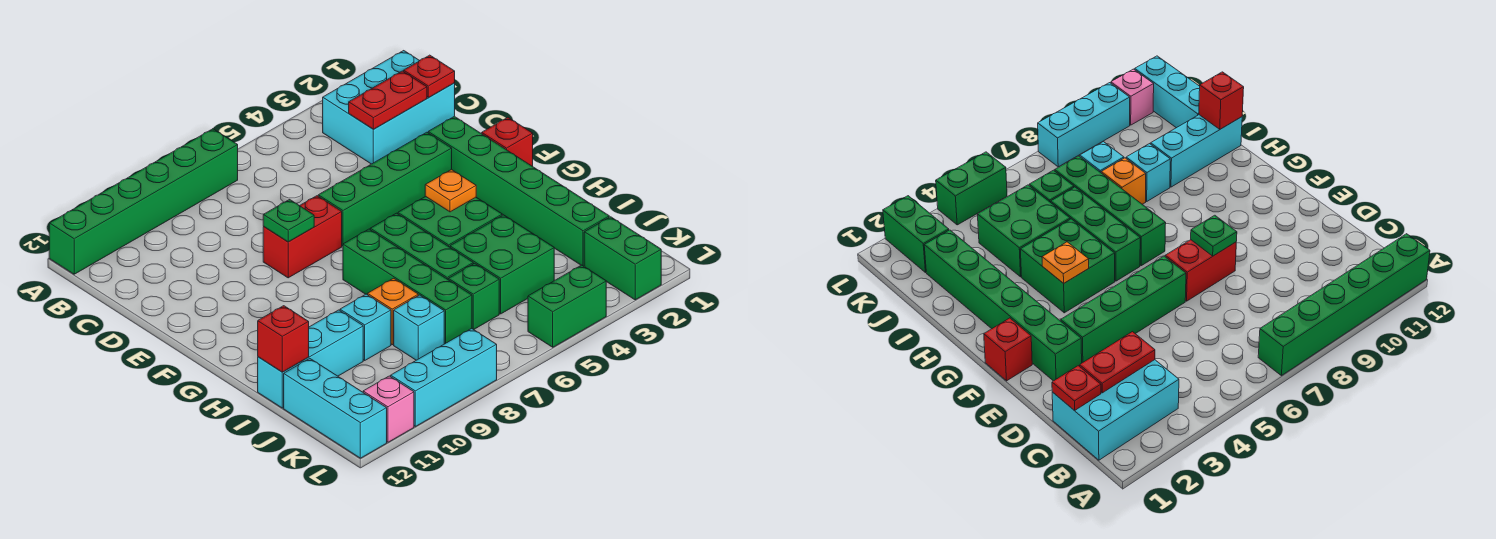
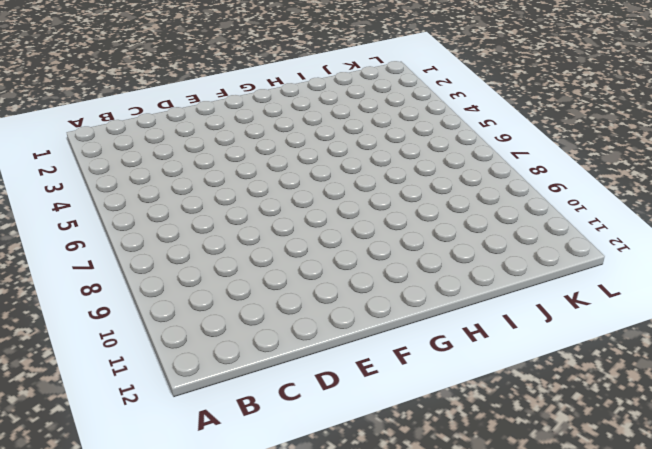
none -> green 1x6 brick [49,129,238,274]
none -> cyan 2x3 brick [323,51,455,164]
none -> green 1x6 brick [428,116,609,266]

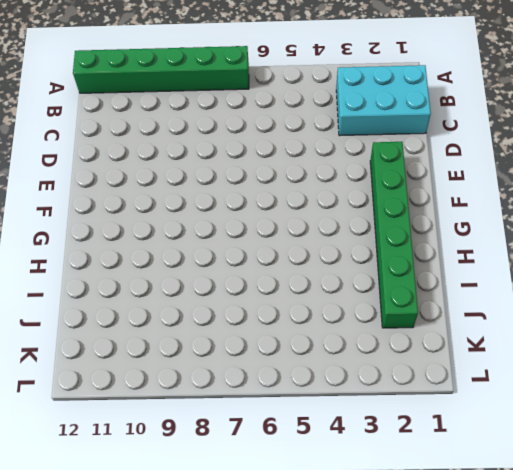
none -> green 1x4 brick [318,132,452,246]
none -> red 1x2 brick [263,196,342,278]
none -> red 1x1 brick [482,117,533,166]

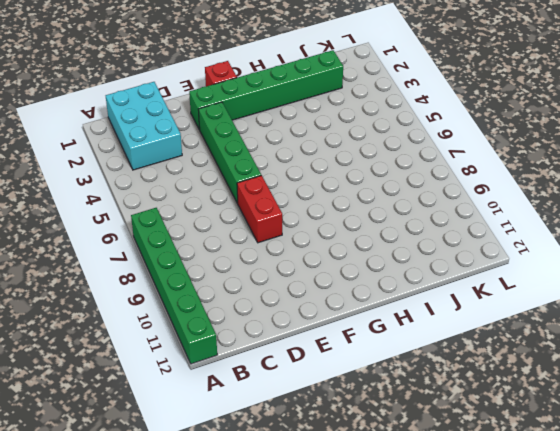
none -> green 2x2 brick [398,196,502,247]
none -> green 1x3 brick [370,213,473,279]
none -> green 1x4 brick [343,229,472,344]

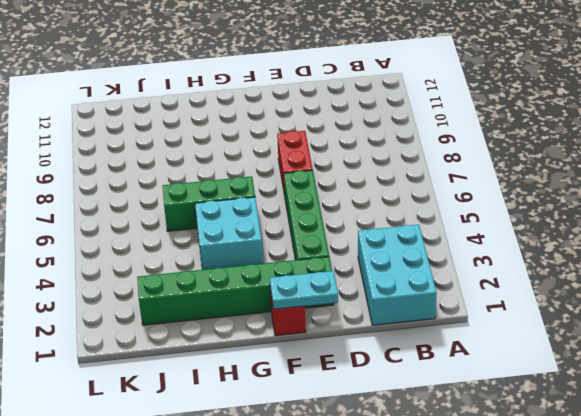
cyan 1x2 plate [270,271,338,309] -> none
cyan 2x2 brick [195,197,263,270] -> green 2x2 brick [398,196,502,247]
none -> green 1x6 brick [49,129,238,274]
none -> green 1x4 brick [343,229,472,344]
none -> green 2x2 brick [450,215,554,314]

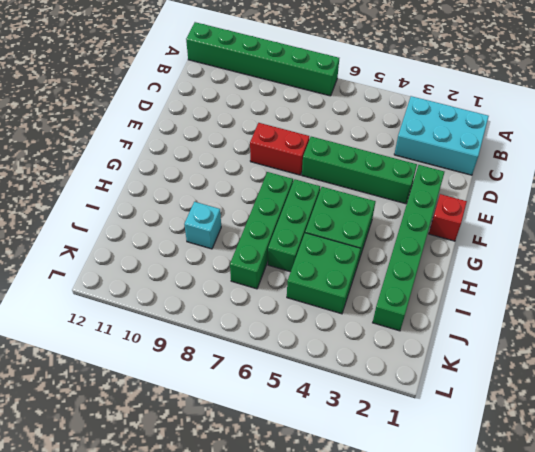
none -> orange 1x1 brick [368,278,418,345]
none -> cyan 1x3 brick [258,310,363,408]
none -> green 1x1 brick [448,263,499,330]

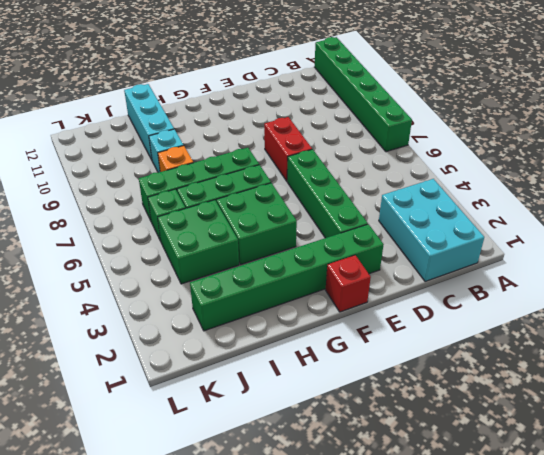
none -> cyan 1x1 brick [394,295,444,360]
none -> cyan 1x3 brick [284,358,387,458]
none -> green 1x2 brick [584,217,661,300]

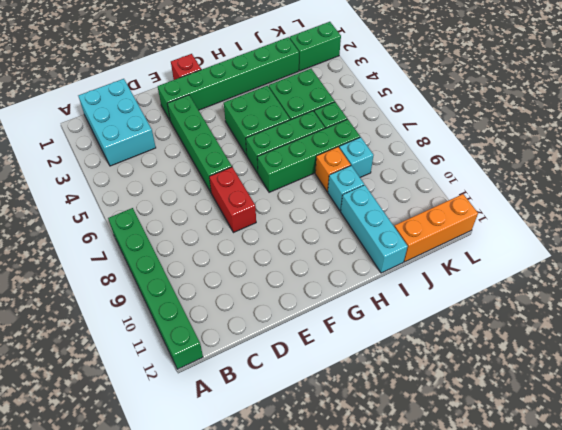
orange 1x3 brick [394,194,478,262] -> cyan 1x3 brick [284,358,387,458]
none -> green 1x2 brick [528,265,606,347]
none -> cyan 1x3 brick [391,329,497,426]
none -> pink 1x1 brick [363,376,414,442]

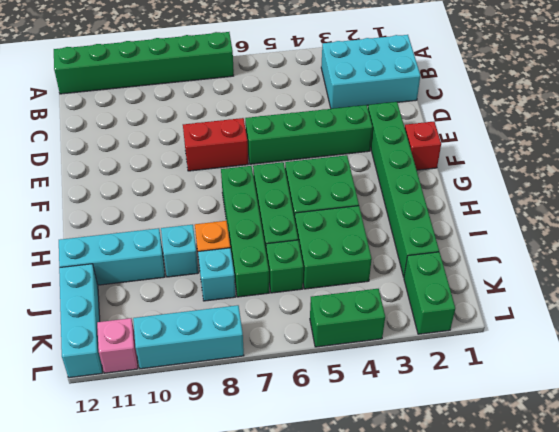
none -> red 1x1 plate [404,55,455,97]
none -> red 1x2 plate [349,71,427,129]
none -> green 1x1 plate [263,200,314,242]

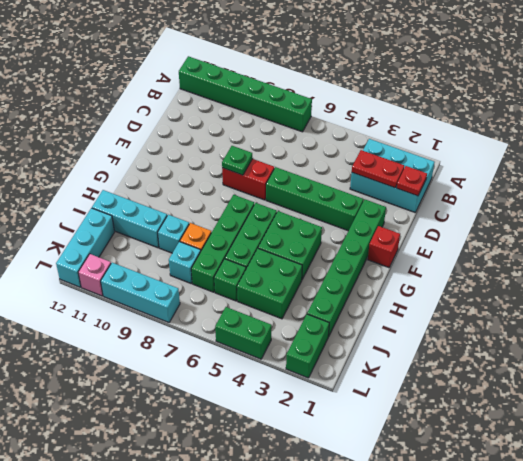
none -> orange 1x1 plate [425,169,476,212]
none -> red 1x1 brick [258,306,309,372]

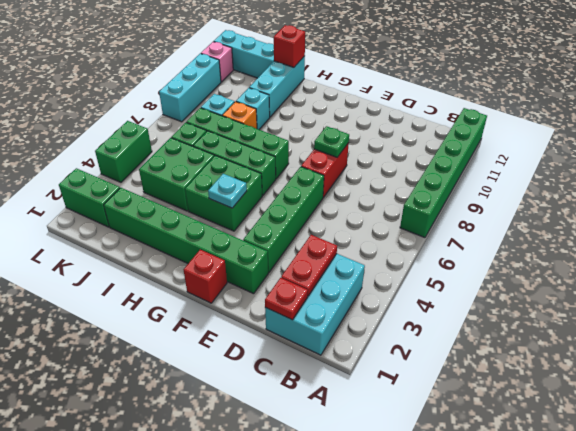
cyan 1x1 plate [208,174,247,208] -> orange 1x1 plate [425,169,476,212]

